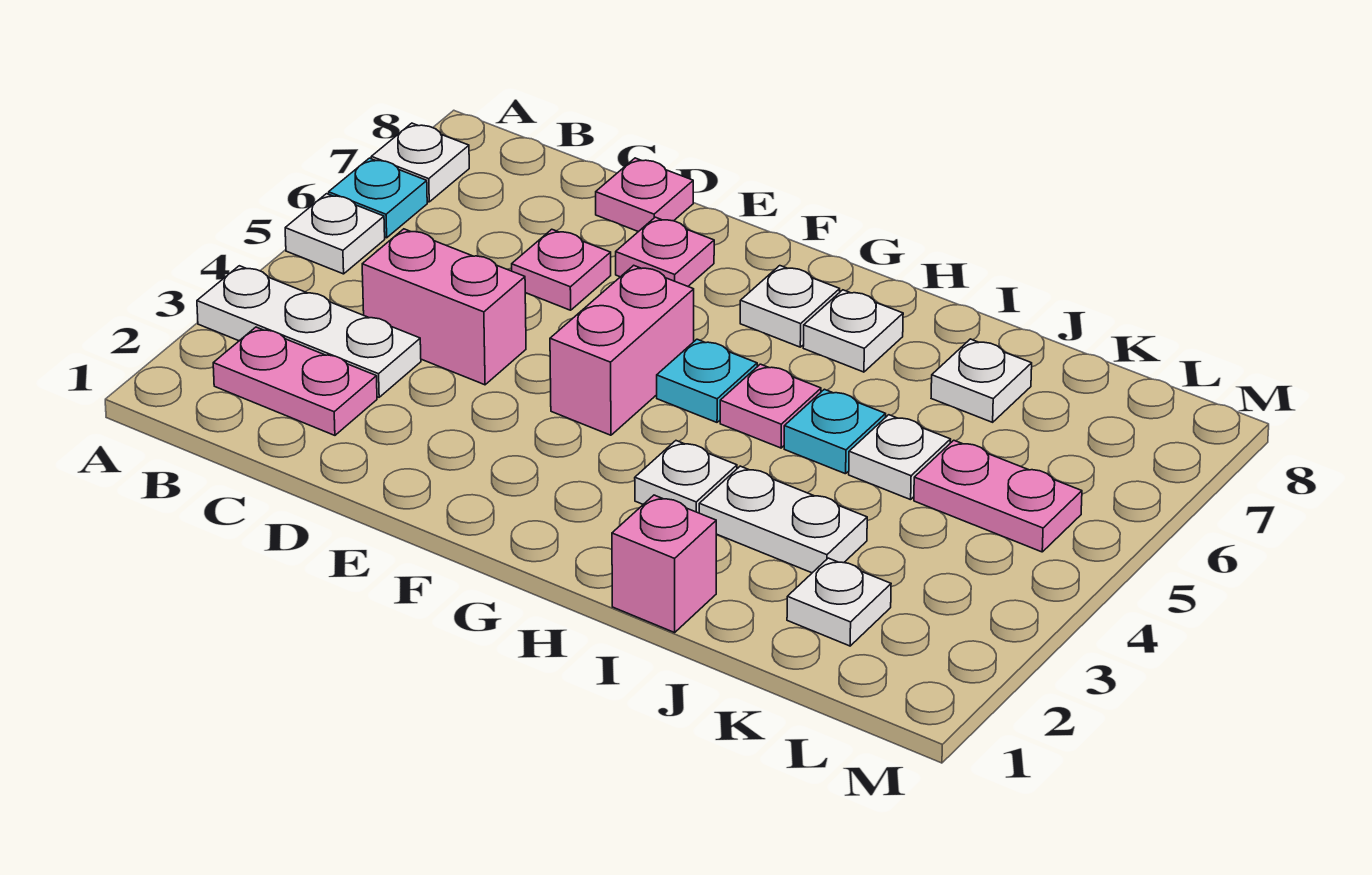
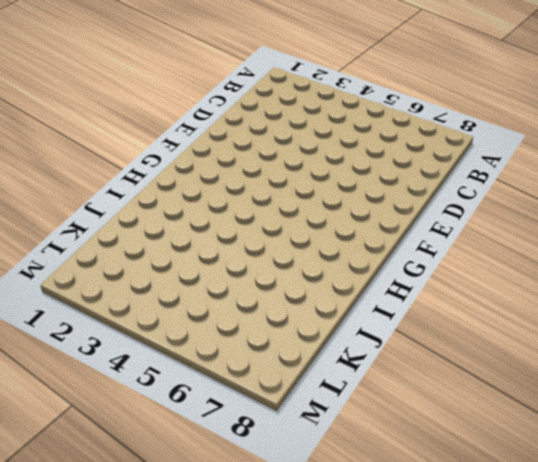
none -> white 1x3 plate [197,266,421,397]
none -> white 1x1 plate [285,194,385,274]
none -> cyan 1x1 plate [329,158,427,238]

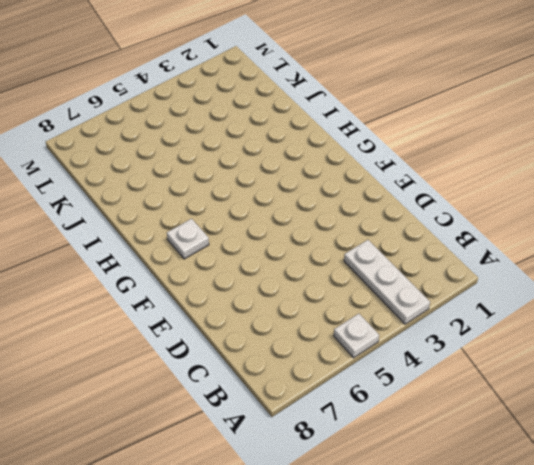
none -> cyan 1x1 plate [329,158,427,238]
none -> white 1x1 plate [371,123,469,202]
none -> pink 1x2 plate [213,327,377,435]

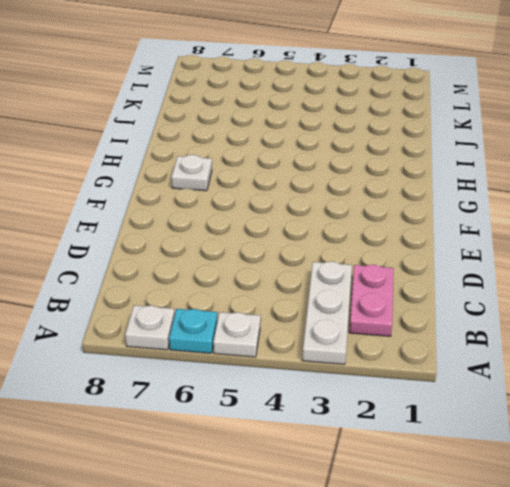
none -> pink 1x2 brick [362,229,526,385]
none -> pink 1x1 plate [512,229,611,310]
none -> pink 1x1 plate [596,158,693,232]

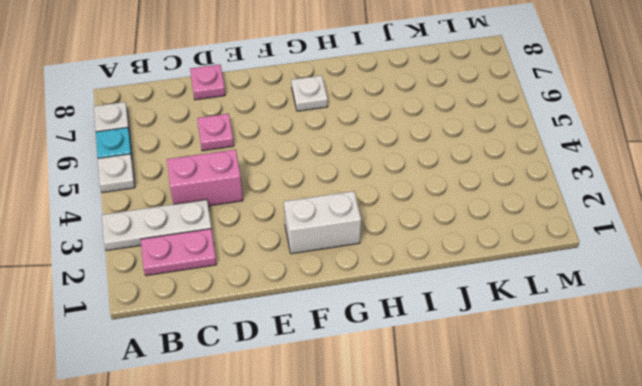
white 1x2 brick [284,191,361,254] -> none
none -> pink 1x1 plate [616,217,714,286]
none -> pink 1x2 brick [550,265,694,435]
none -> cyan 1x1 plate [657,339,757,422]

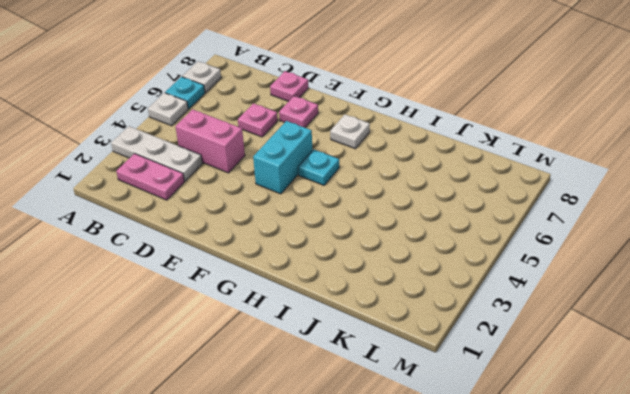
cyan 1x2 brick [253,121,313,194] -> pink 1x2 brick [550,265,694,435]
none -> white 1x1 plate [635,441,737,513]
none -> pink 1x1 plate [720,364,821,448]
none -> white 1x1 plate [803,290,903,372]

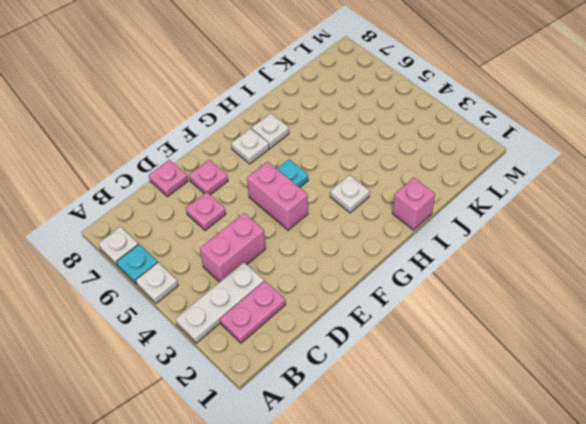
none -> pink 1x1 plate [720,364,821,448]
none -> white 1x2 plate [699,466,867,573]
none -> cyan 1x1 plate [784,389,886,474]

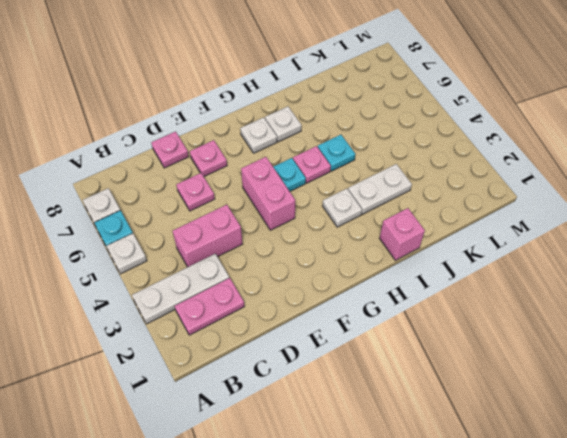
none -> white 1x1 plate [849,415,951,500]
none -> white 1x1 plate [931,339,1032,422]
none -> white 1x1 plate [787,558,891,646]

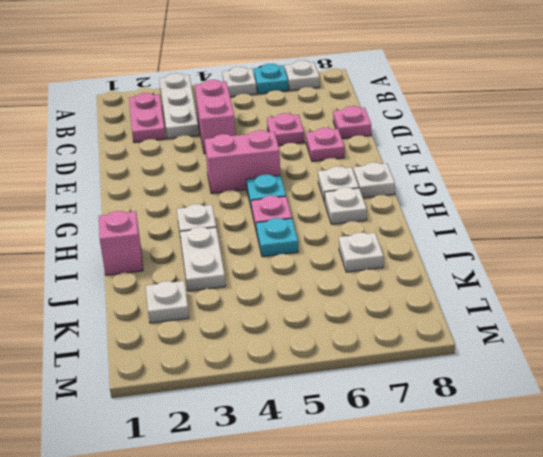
white 1x1 plate [354,162,395,198] -> white 1x1 plate moved to [849,415,951,500]
none -> pink 1x2 plate [914,440,1082,552]

